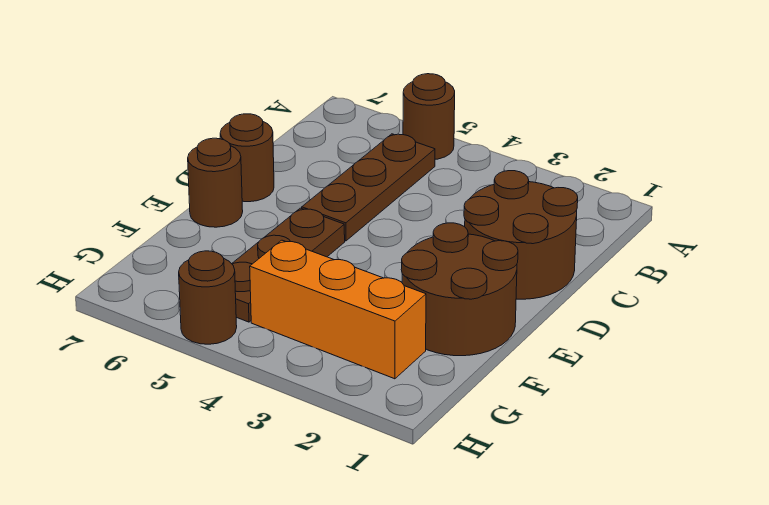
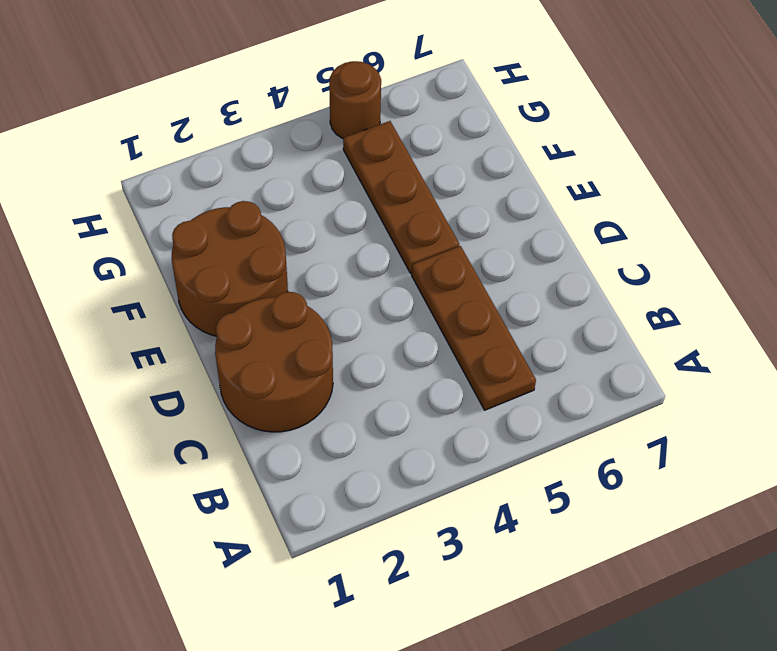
none -> brown 1x1 round brick [403,74,455,159]
none -> brown 1x1 round brick [220,114,274,202]

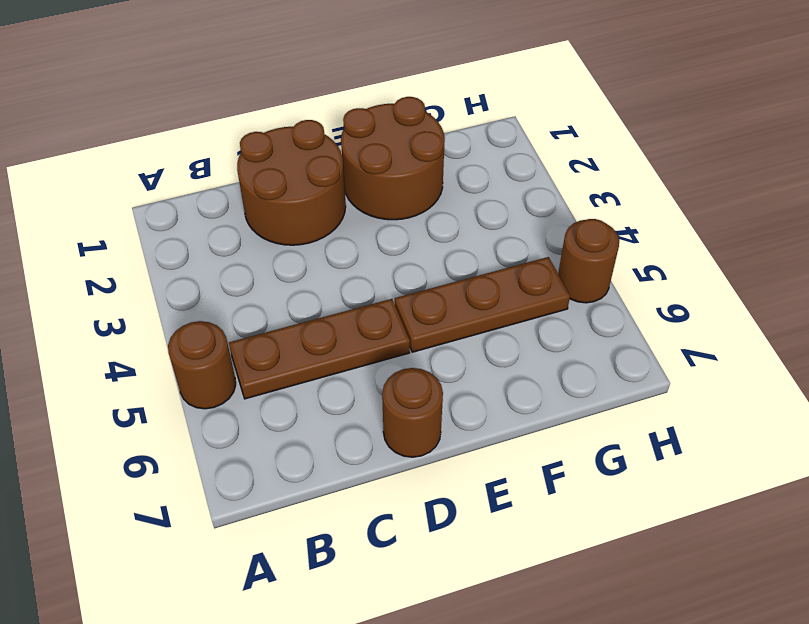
none -> brown 1x1 round brick [188,138,243,227]
none -> orange 1x3 brick [250,240,426,379]

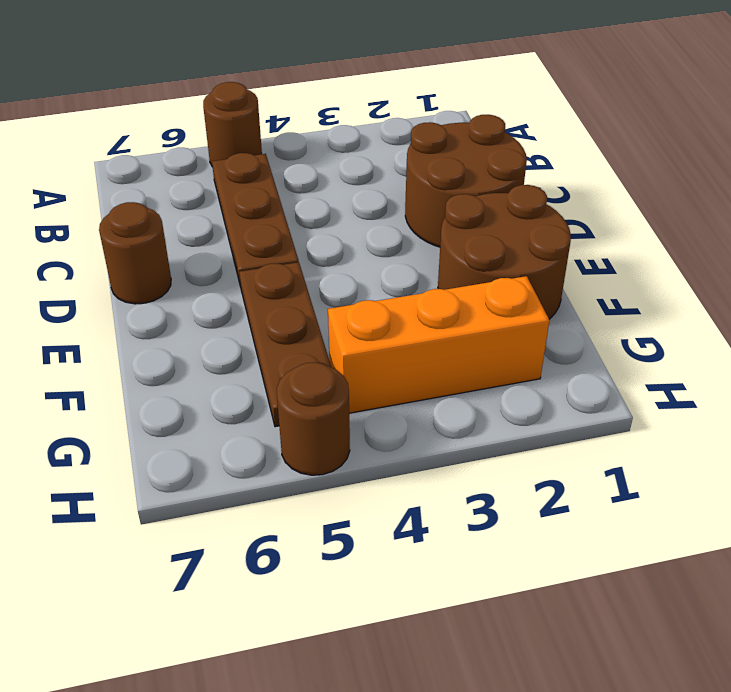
none -> brown 1x1 round brick [188,138,243,227]

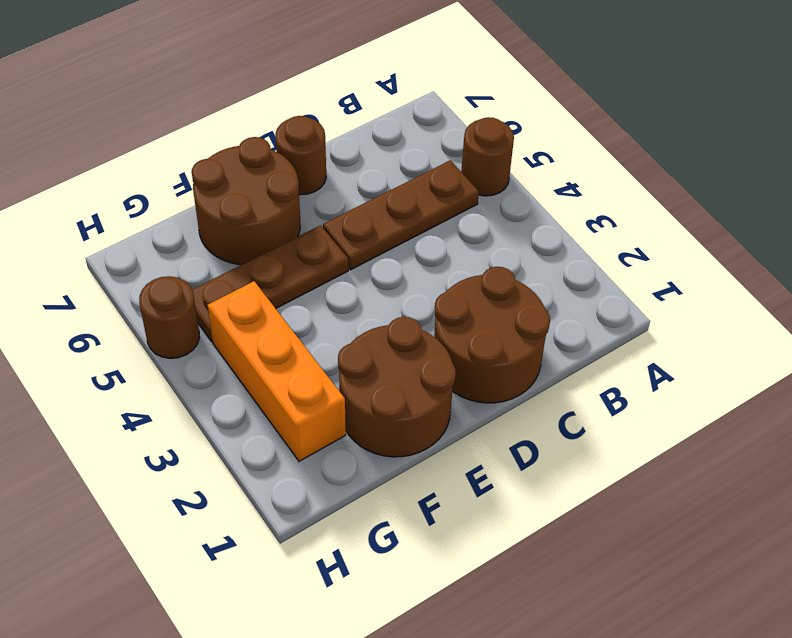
brown 2x2 round brick [192,137,300,265] -> brown 1x1 round brick [188,138,243,227]

